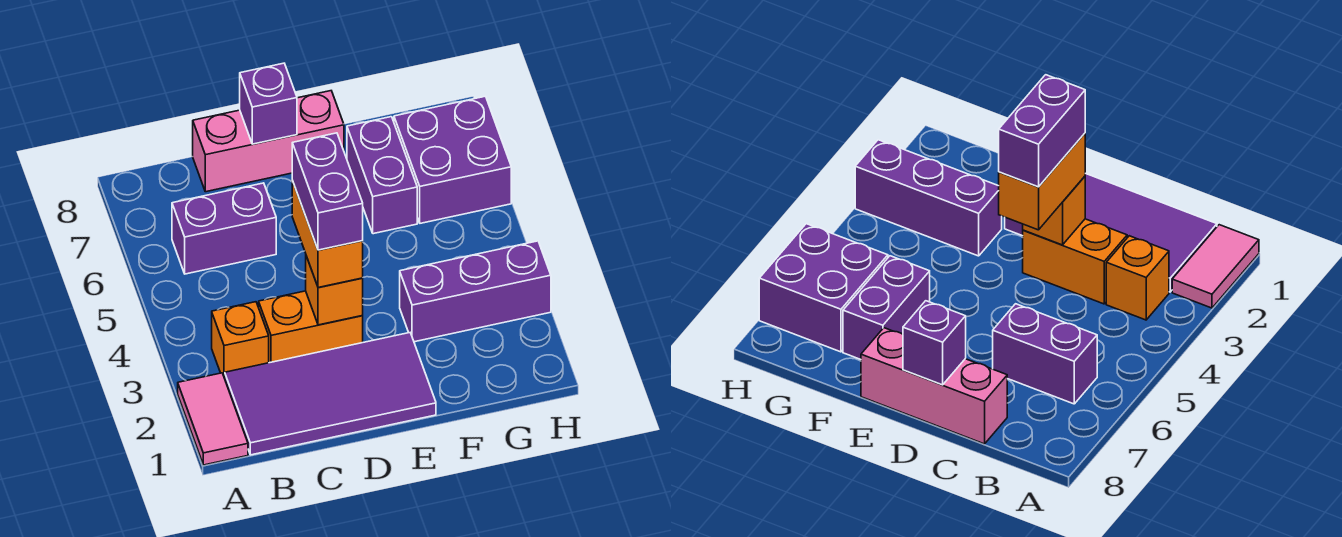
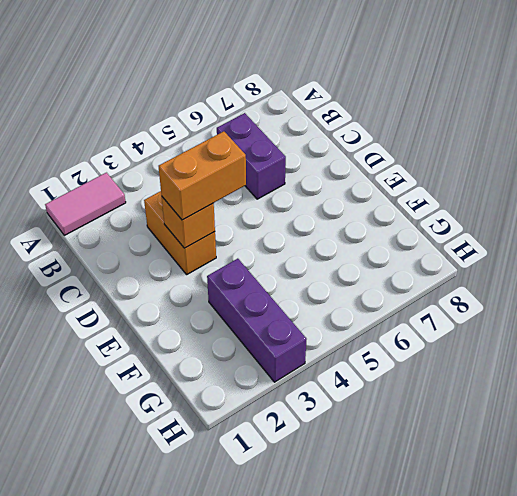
none -> purple 2x4 tile [225,333,436,455]
none -> orange 1x1 brick [212,302,269,378]
none -> pink 1x3 brick [193,91,344,192]

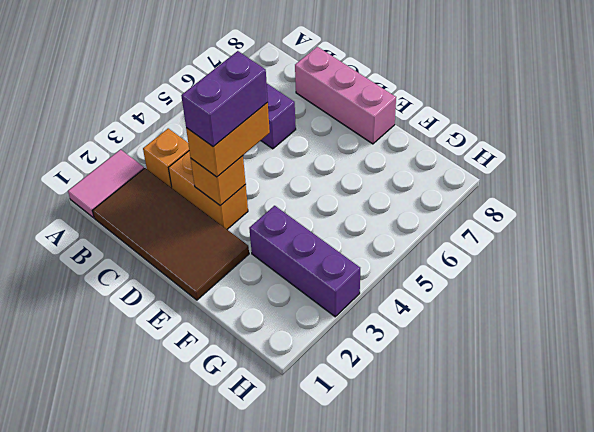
brown 2x4 tile [93,168,249,300] -> purple 2x4 tile [225,333,436,455]
none -> purple 1x2 brick [347,117,417,234]
none -> purple 2x2 brick [394,96,511,223]
none -> purple 1x1 brick [240,63,297,144]

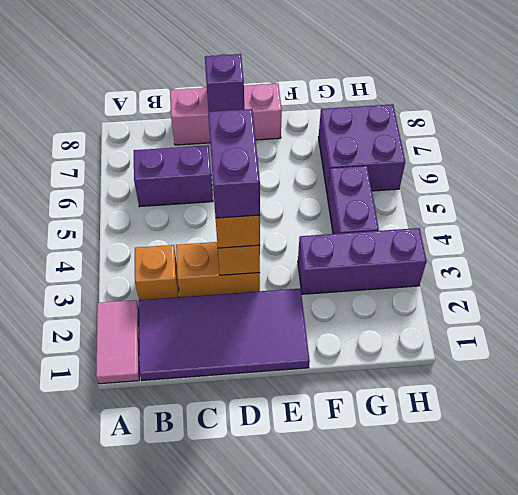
purple 1x2 brick [327,166,379,234] -> purple 1x2 brick moved to [347,117,417,234]

